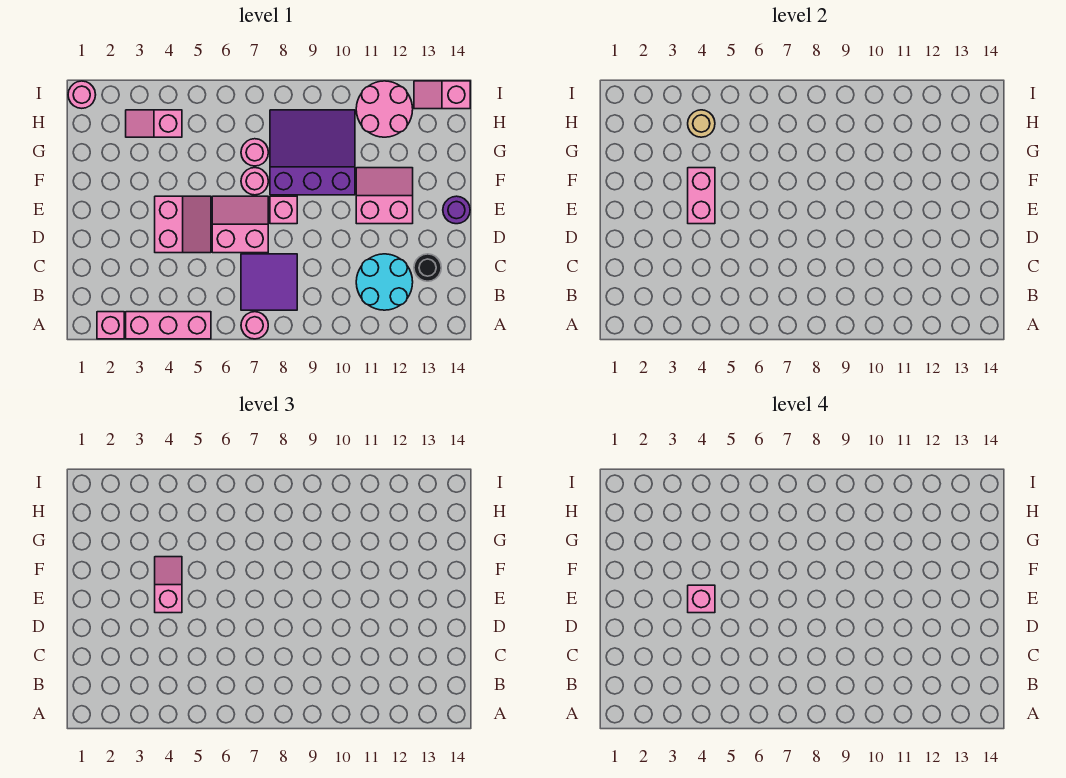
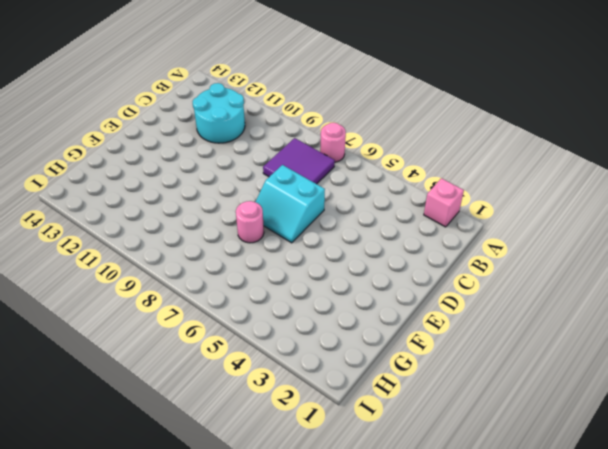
cyan 2x2 slope [255,165,325,243] -> pink 2x2 slope [212,196,268,253]
none -> pink 1x3 brick [126,312,211,339]
none -> black 1x1 round brick [414,254,441,281]
none -> pink 2x2 slope [155,196,211,253]

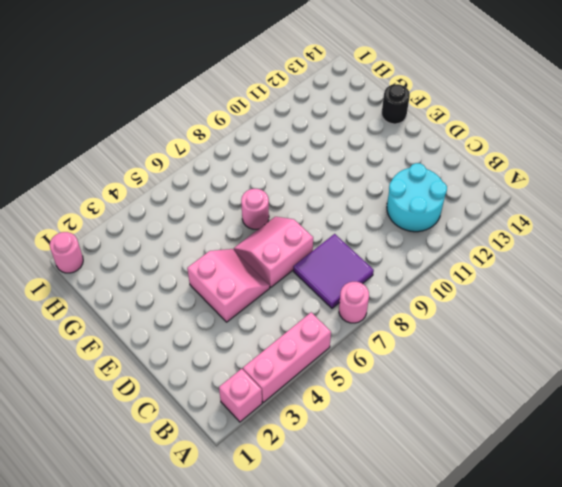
black 1x1 round brick [382,84,410,124] -> black 1x1 round brick moved to [414,254,441,281]
none -> pink 1x1 brick [270,196,297,224]
none -> pink 2x2 slope [356,168,413,224]
none -> purple 1x1 round brick [443,196,470,224]

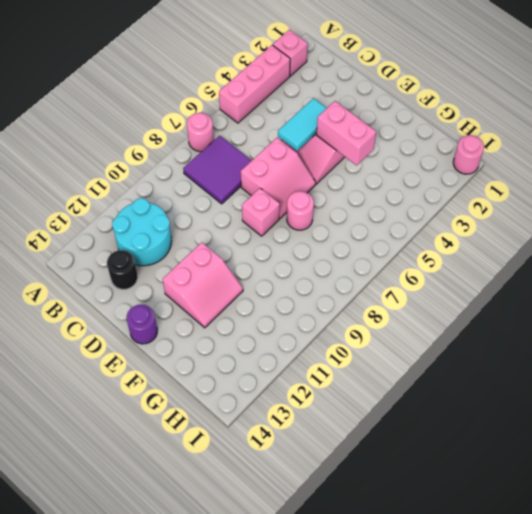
cyan 1x2 tile [278,98,327,151] -> none
none -> purple 3x3 slope [270,110,355,195]
none -> pink 1x1 round brick [241,139,268,166]
none -> pink 1x2 slope [126,110,182,137]

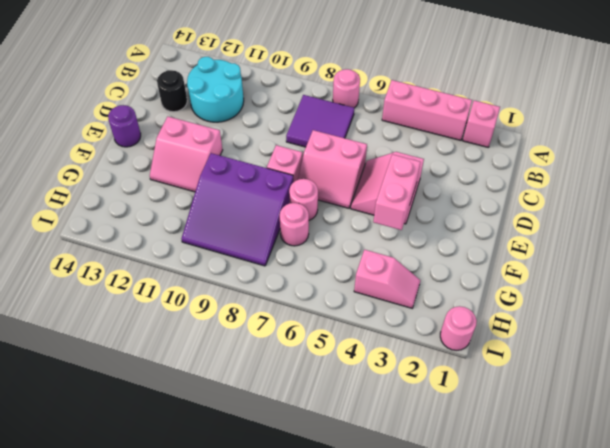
none -> pink 2x2 round brick [356,81,413,137]
none -> pink 1x2 slope [414,81,470,109]
none -> tan 1x1 round brick [688,110,715,137]

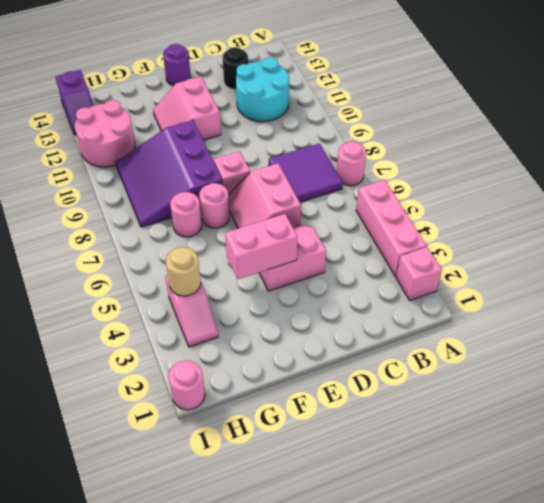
purple 1x2 slope [55,70,93,135] -> pink 1x2 slope [414,81,470,109]
none -> pink 1x2 slope [155,557,182,613]
none -> pink 1x1 brick [688,585,715,613]

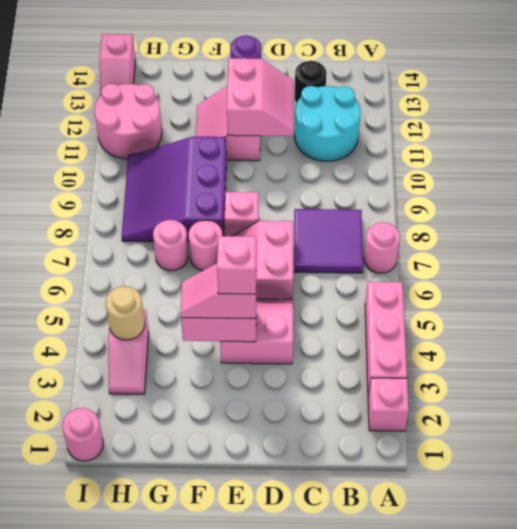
pink 2x2 slope [227,58,294,136] -> none

